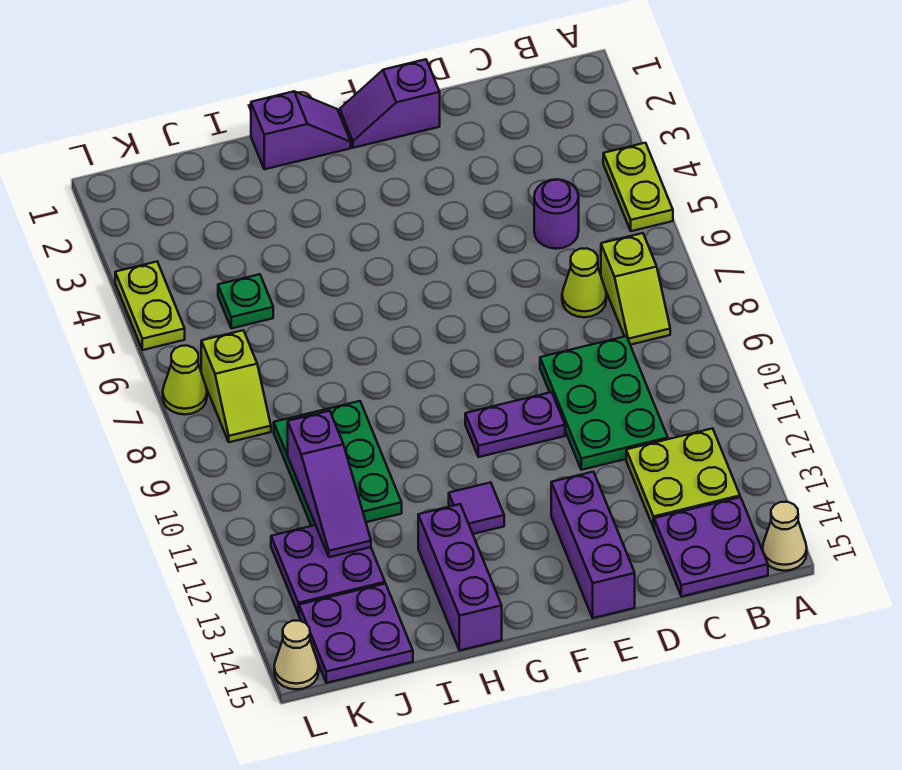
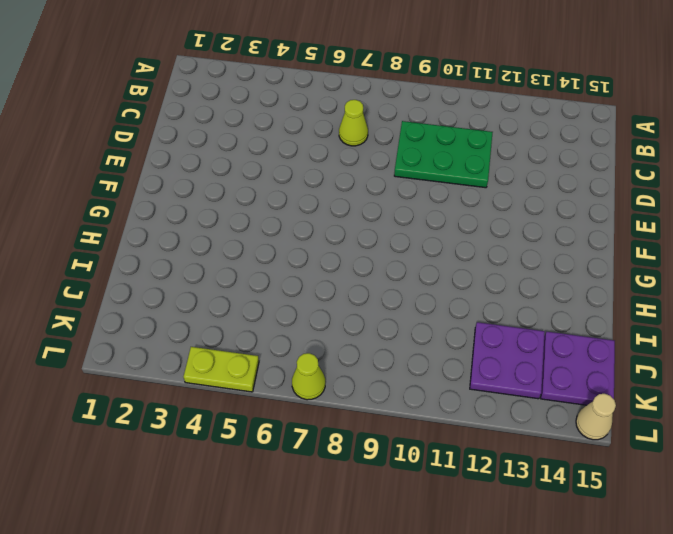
none -> lime 1x2 plate [603,143,673,231]
none -> tan 1x1 cone [762,502,807,571]
none -> lime 1x2 slope [601,233,670,345]

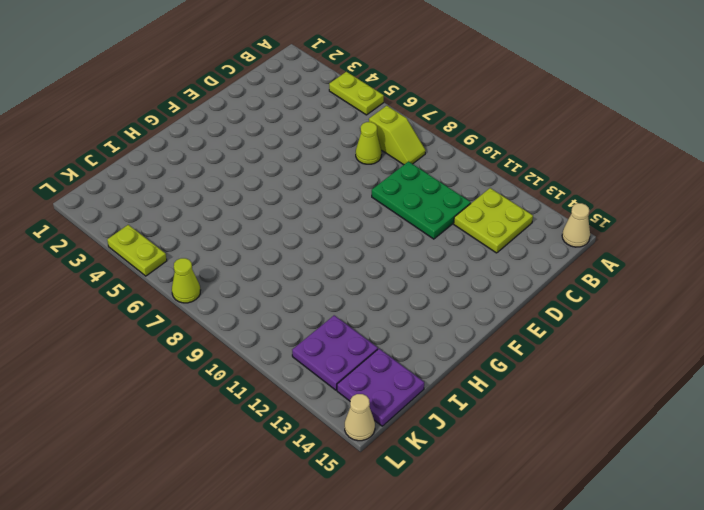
none -> purple 2x2 plate [654,497,768,597]
none -> purple 1x1 round brick [534,179,579,249]
none -> purple 1x2 slope [340,59,440,148]

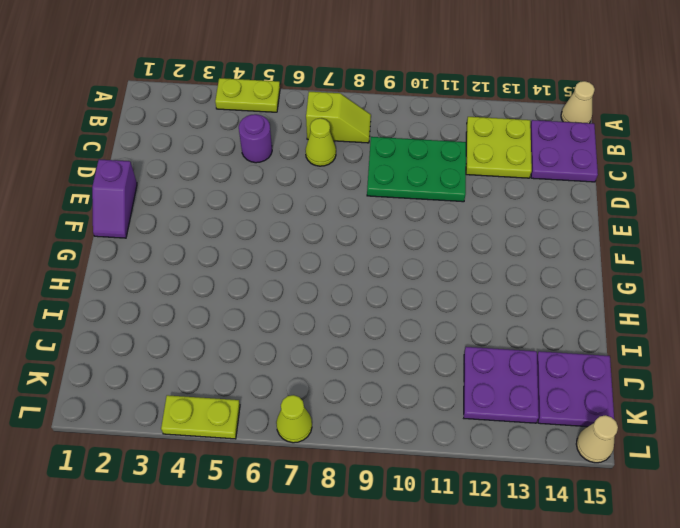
none -> purple 1x2 plate [465,392,565,457]
none -> purple 1x3 brick [551,472,635,618]
none -> purple 1x2 slope [251,91,351,169]

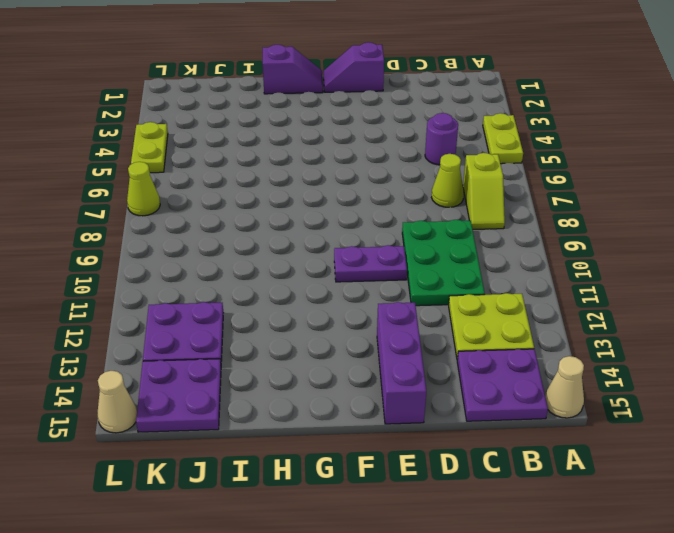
none -> purple 1x1 tile [449,482,504,534]
none -> purple 1x3 brick [418,504,502,650]
none -> green 2x3 plate [274,401,402,526]

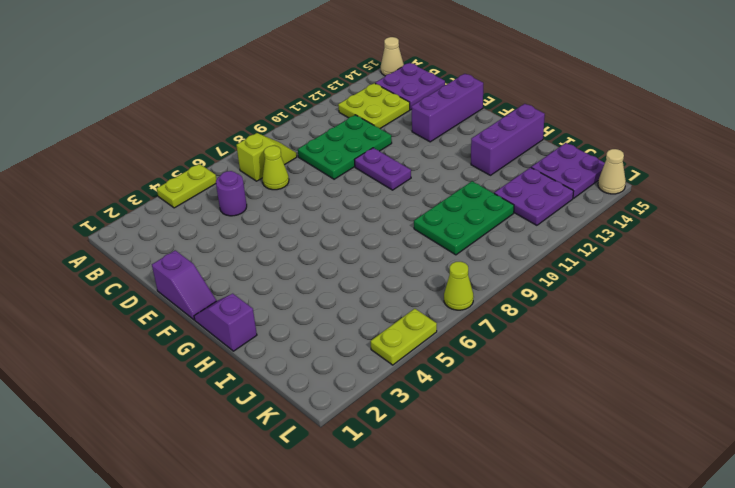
none -> purple 1x1 tile [449,482,504,534]
none -> green 1x1 plate [218,274,273,328]
none -> lime 1x2 slope [201,330,271,442]

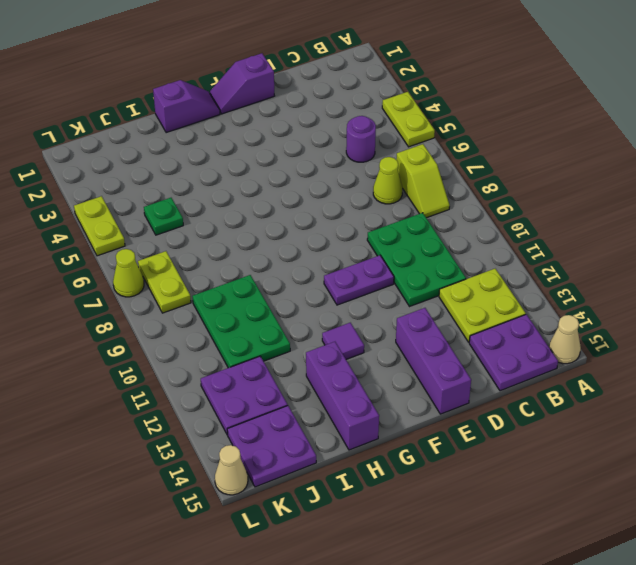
lime 1x2 plate [138,251,191,313] -> lime 1x2 slope [201,330,271,442]
none -> purple 1x3 slope [288,411,371,557]

